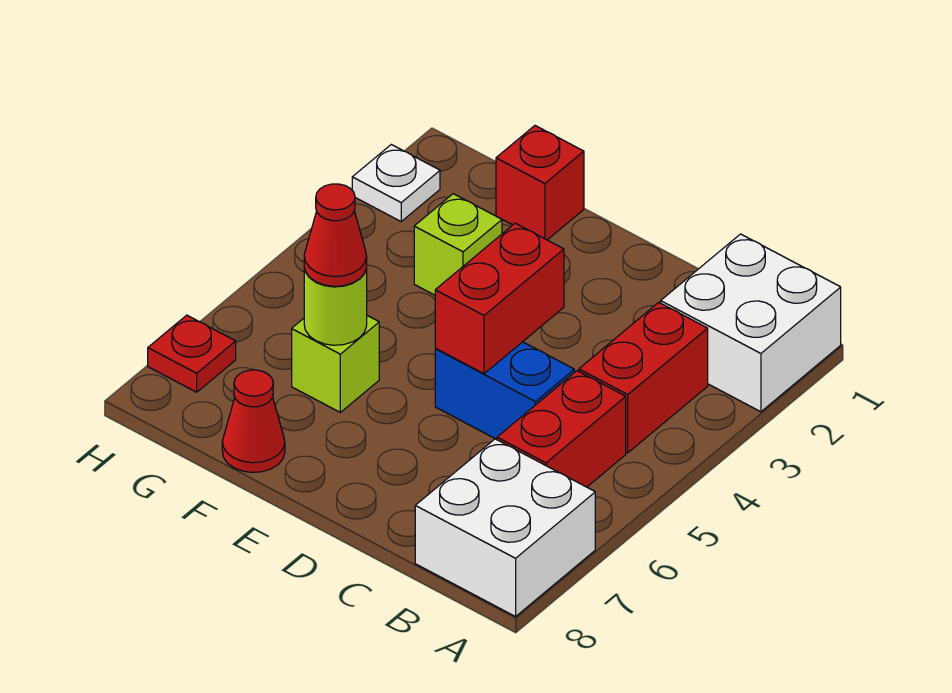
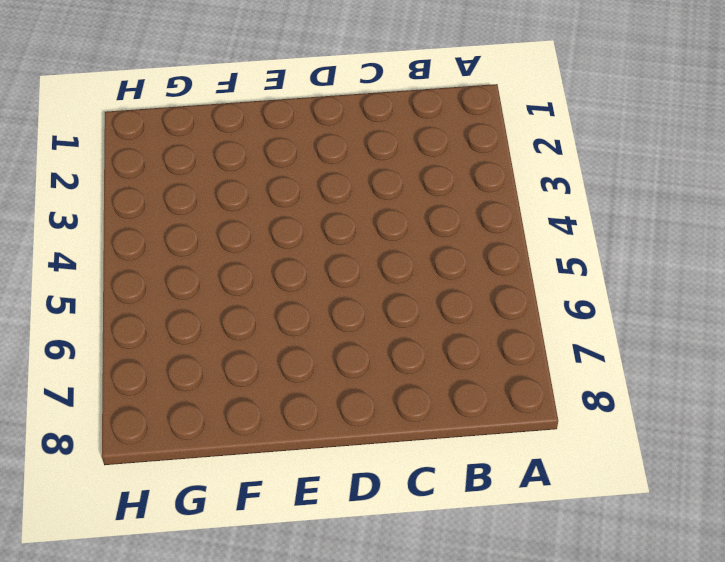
none -> white 2x2 brick [661,234,841,412]
none -> white 2x2 brick [415,439,595,617]
none -> red 1x2 brick [579,302,708,453]

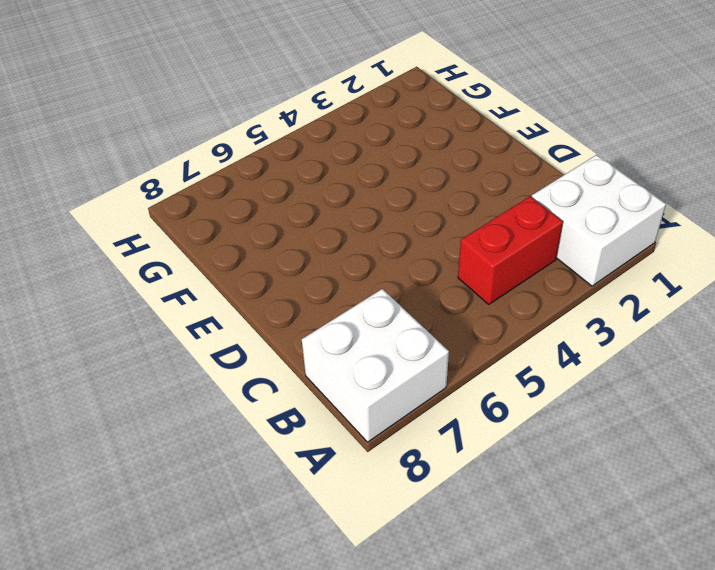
none -> red 1x2 brick [497,371,626,487]
none -> blue 1x2 brick [435,342,574,440]
none -> red 1x1 brick [496,126,584,240]

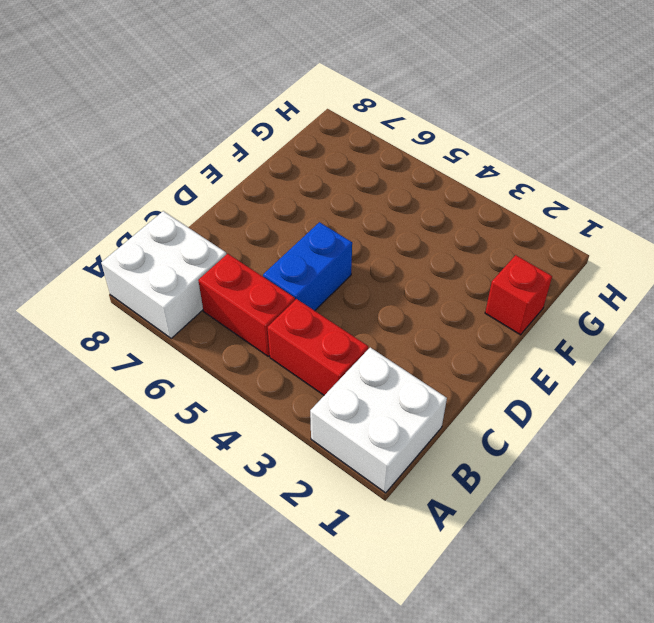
none -> lime 1x1 brick [414,194,502,295]
none -> lime 1x1 brick [292,316,379,412]
none -> red 1x1 cone [222,370,285,473]

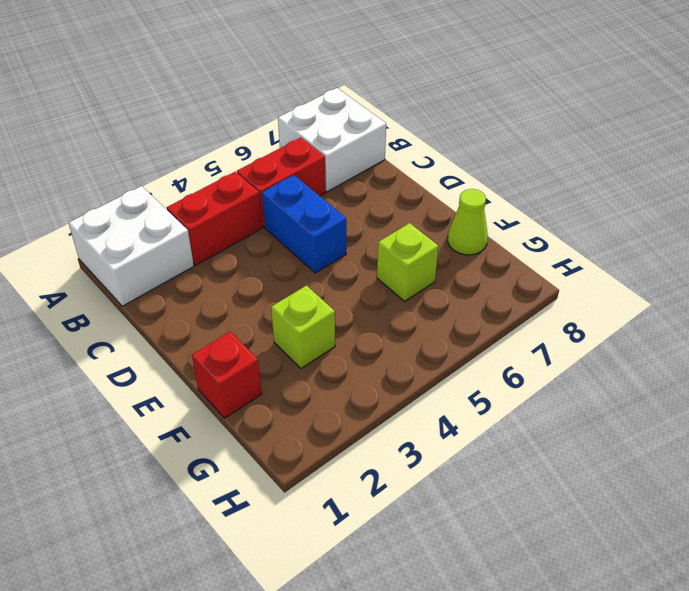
lime 1x1 cone [448,189,488,255] -> red 1x1 cone [222,370,285,473]
none -> white 1x1 plate [352,145,440,221]
none -> red 1x1 plate [148,315,236,392]
none -> red 1x2 brick [435,223,564,374]

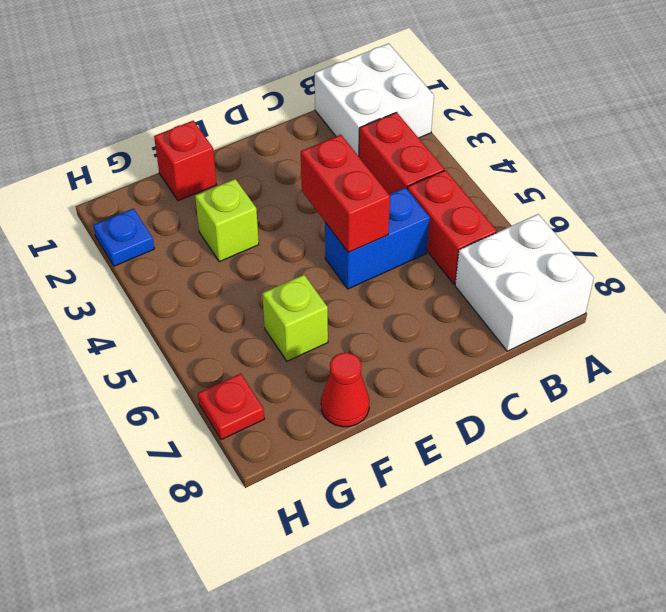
blue 1x1 plate [93,209,154,266] -> white 1x1 plate [352,145,440,221]
none -> lime 1x1 round brick [304,267,367,345]
none -> red 1x1 cone [304,184,367,286]

